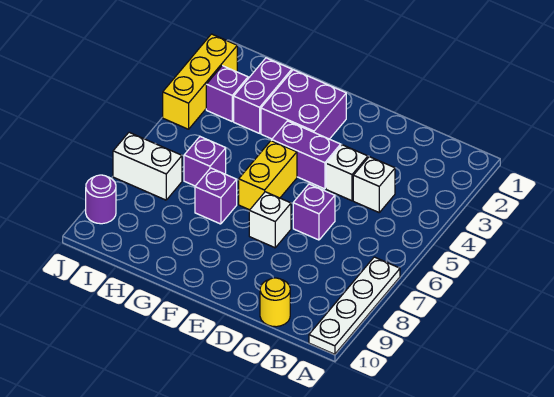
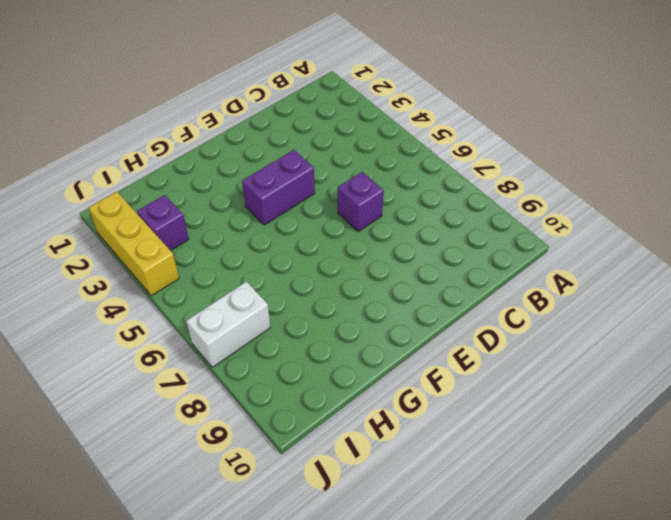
none -> white 1x4 plate [309,257,400,354]
none -> white 1x1 brick [353,157,395,212]
none -> yellow 1x1 round brick [260,278,290,327]

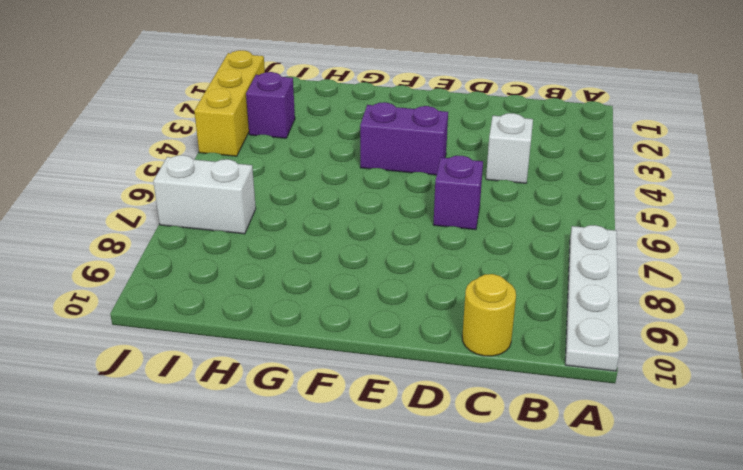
none -> white 1x1 brick [326,145,368,201]
none -> white 1x1 brick [249,192,291,248]
none -> purple 2x2 brick [261,70,346,139]

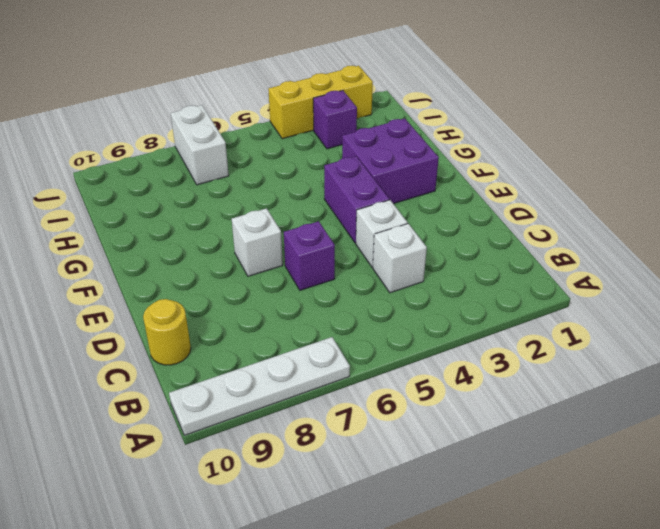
none -> yellow 1x2 brick [239,141,297,210]
none -> purple 1x1 brick [195,168,237,224]
none -> purple 1x2 brick [234,58,292,133]

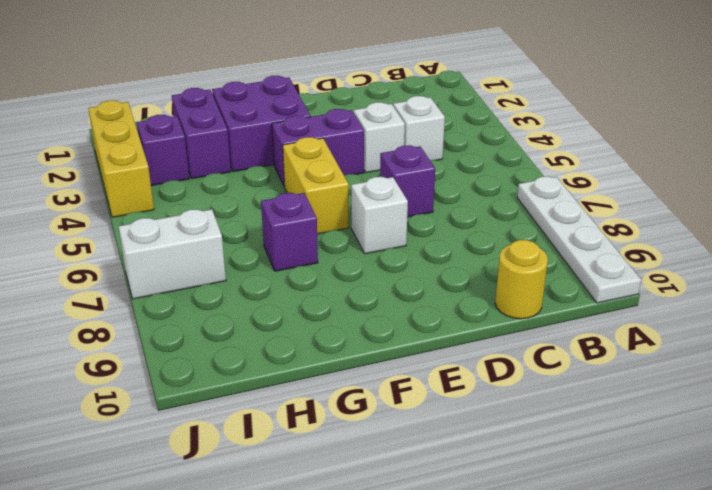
none -> purple 1x1 brick [184,137,226,186]
none -> purple 1x1 round brick [86,175,116,224]

